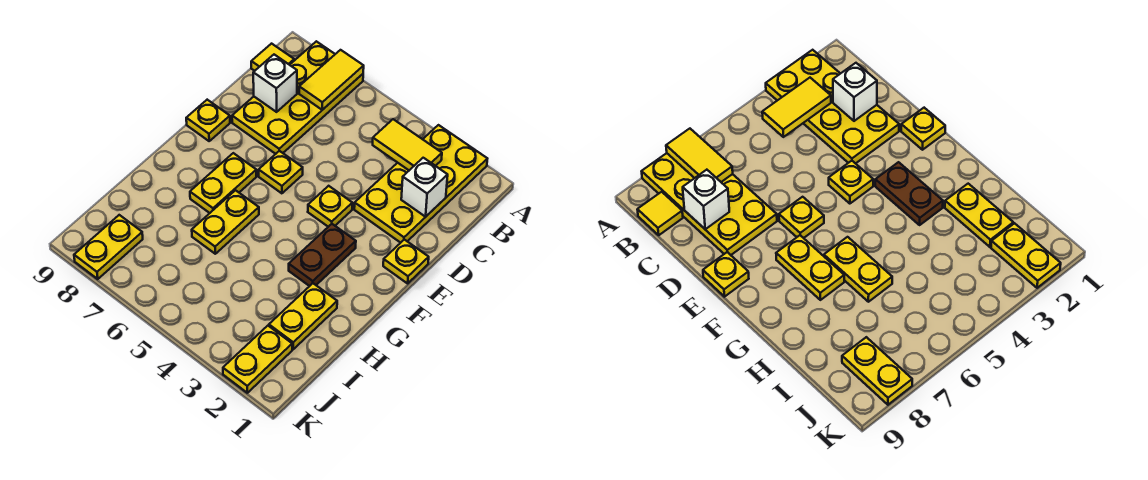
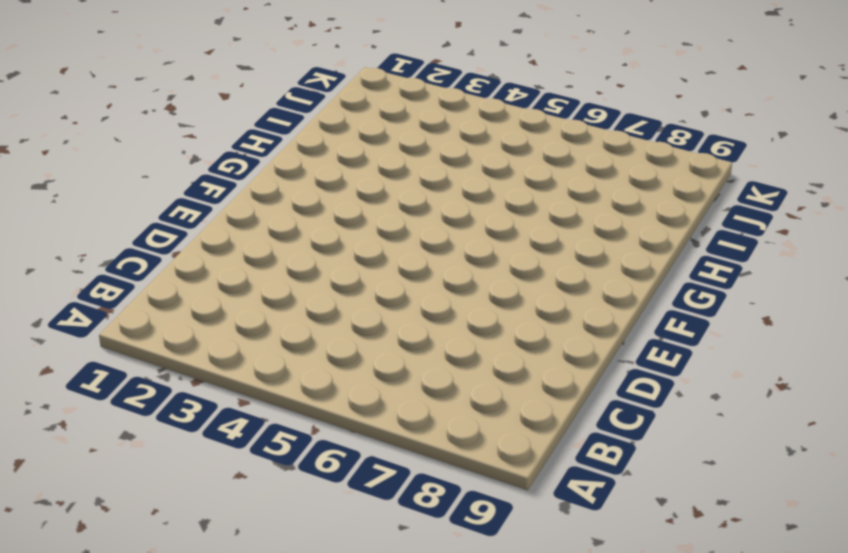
none -> yellow 2x4 plate [354,125,487,243]
none -> yellow 2x4 plate [232,41,363,154]
none -> yellow 1x1 tile [251,44,294,71]

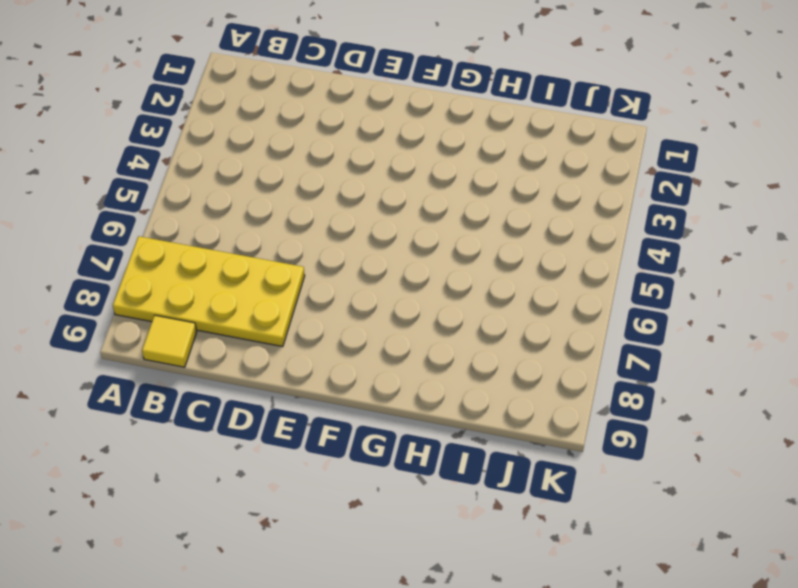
none -> yellow 2x4 plate [354,125,487,243]
none -> yellow 1x1 plate [383,240,429,283]
none -> yellow 1x1 plate [308,186,352,227]

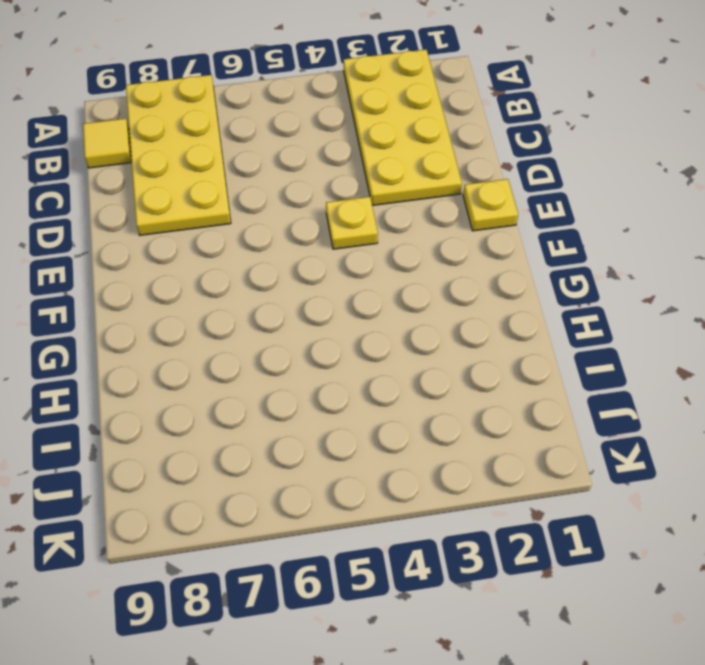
none -> yellow 1x1 plate [259,151,303,193]
none -> yellow 1x1 plate [186,100,230,141]
none -> brown 1x2 plate [289,224,356,286]

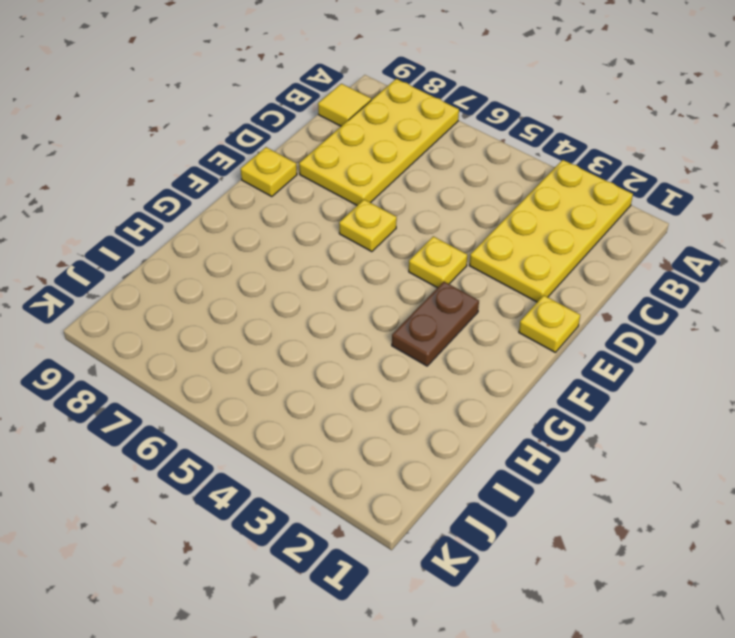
none -> yellow 1x2 plate [190,153,256,213]
none -> yellow 1x2 plate [192,190,259,254]
none -> yellow 1x2 plate [269,283,337,349]

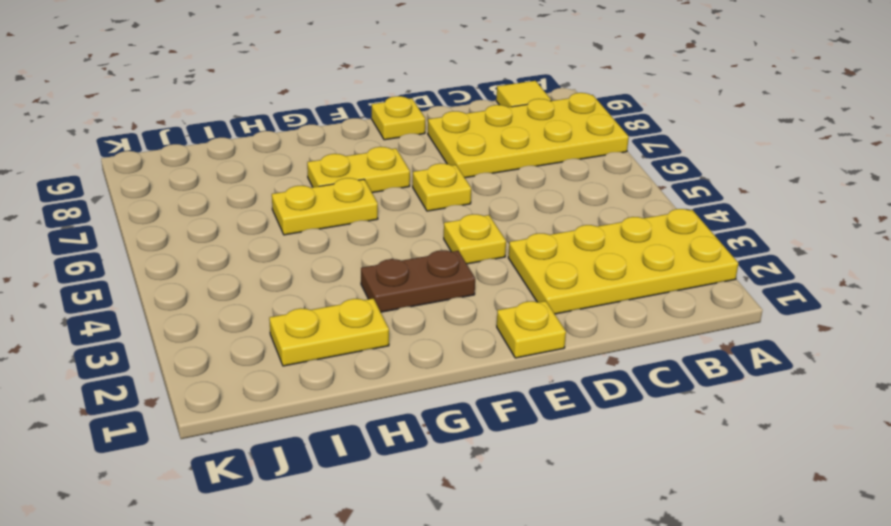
none -> yellow 1x2 plate [223,326,292,393]
none -> yellow 1x2 plate [74,215,143,279]
none -> yellow 1x2 tile [299,50,364,110]

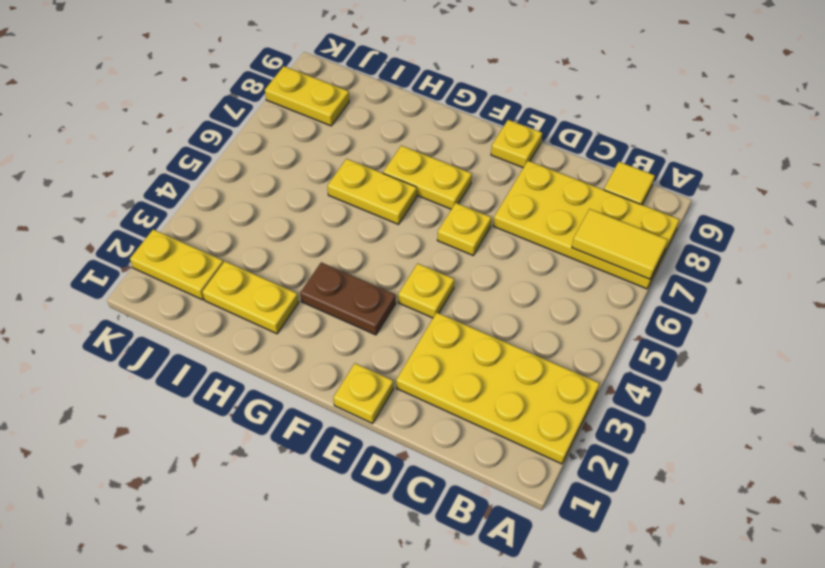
none -> yellow 1x2 tile [373,119,442,170]
none -> white 1x1 brick [401,158,448,217]
none -> white 1x1 brick [253,55,297,112]

